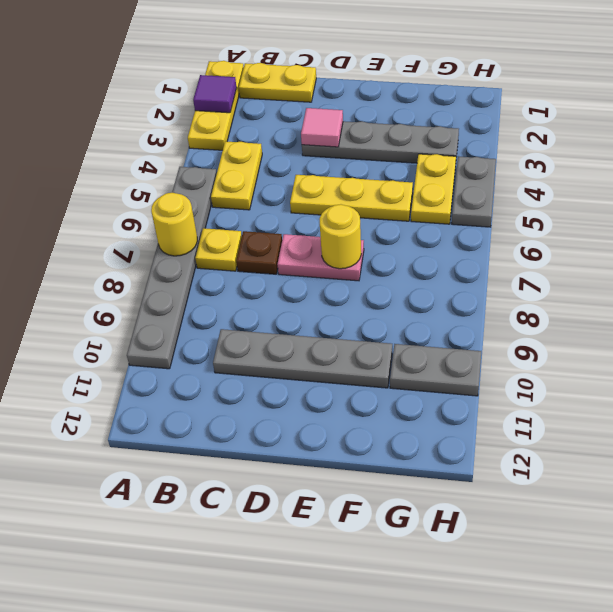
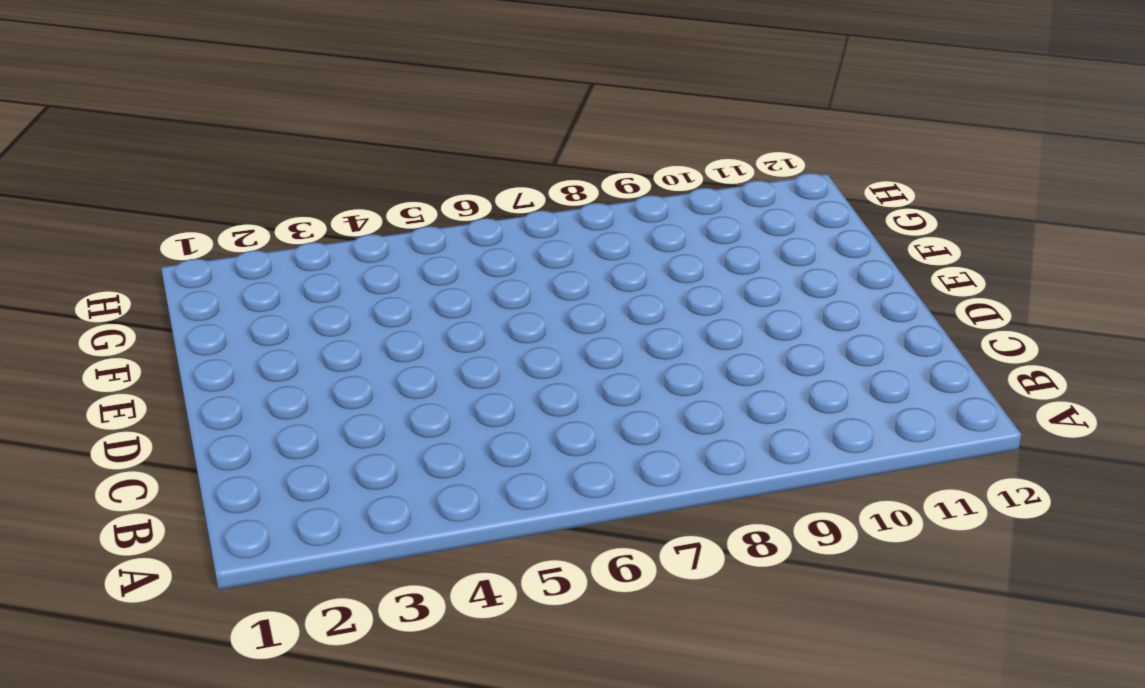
none -> yellow 1x3 plate [188,61,244,150]
none -> grey 1x6 plate [127,167,217,369]
none -> yellow 1x2 plate [239,63,316,102]

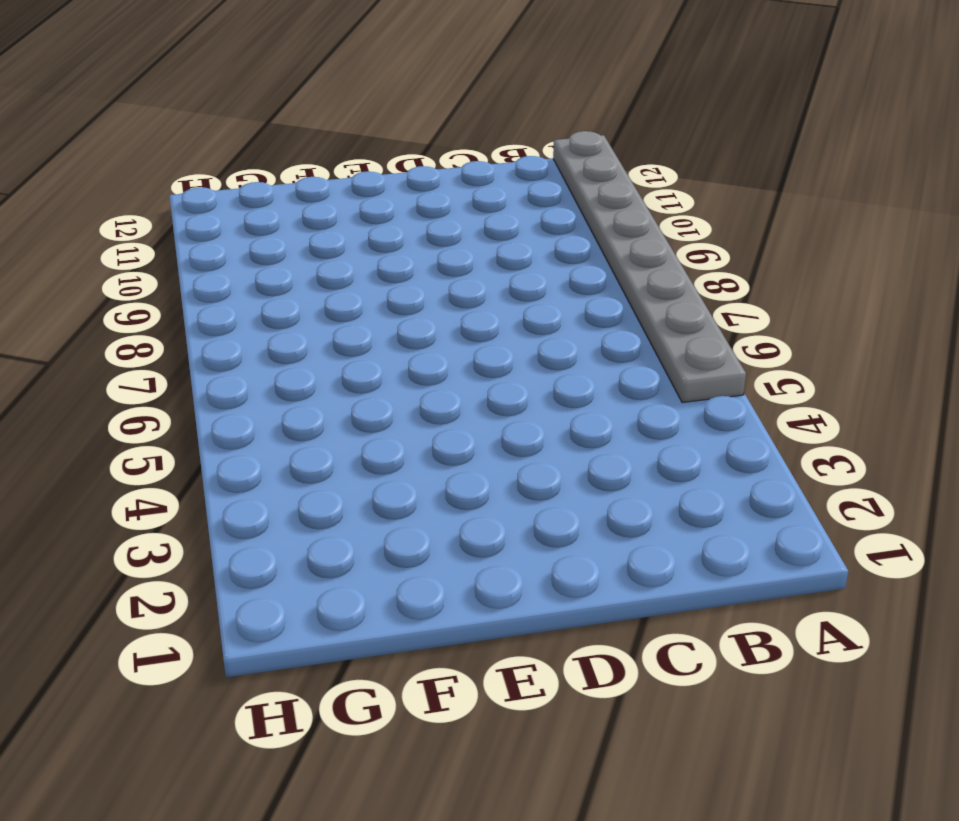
grey 1x8 plate [553,131,746,403] -> grey 1x6 plate [127,167,217,369]
none -> yellow 1x3 plate [188,61,244,150]
none -> yellow 1x2 plate [239,63,316,102]
none -> yellow 1x2 plate [211,141,262,210]

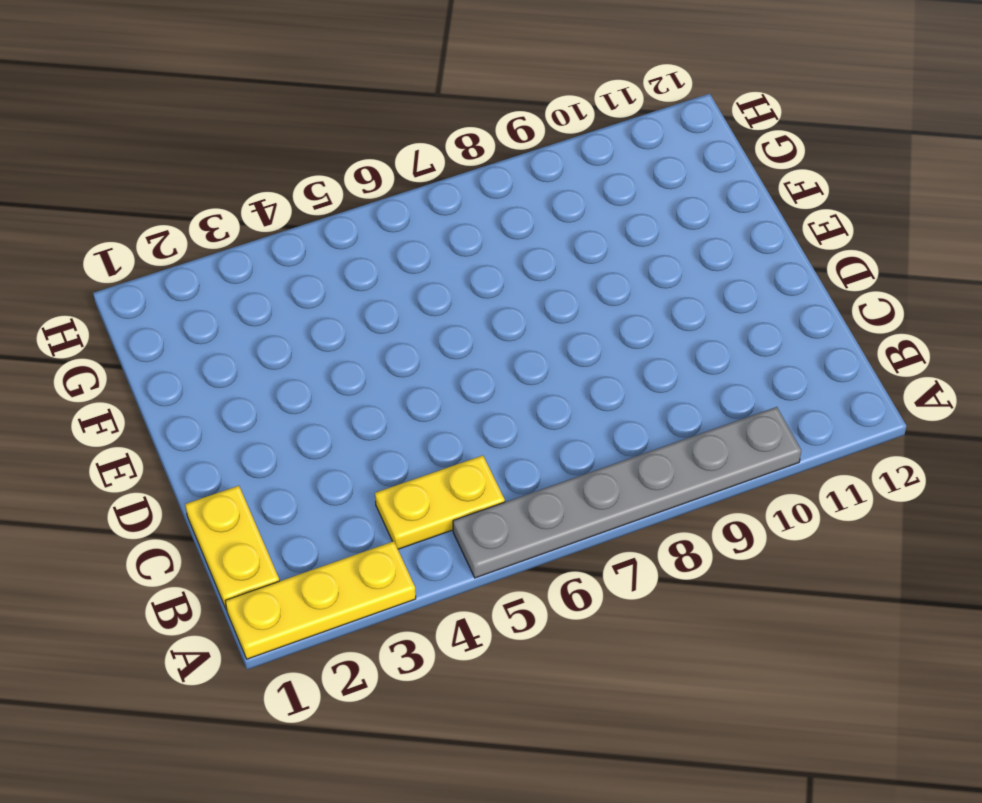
none -> yellow 1x1 plate [195,228,242,271]
none -> brown 1x1 plate [236,231,282,274]
none -> grey 1x4 plate [213,329,392,388]

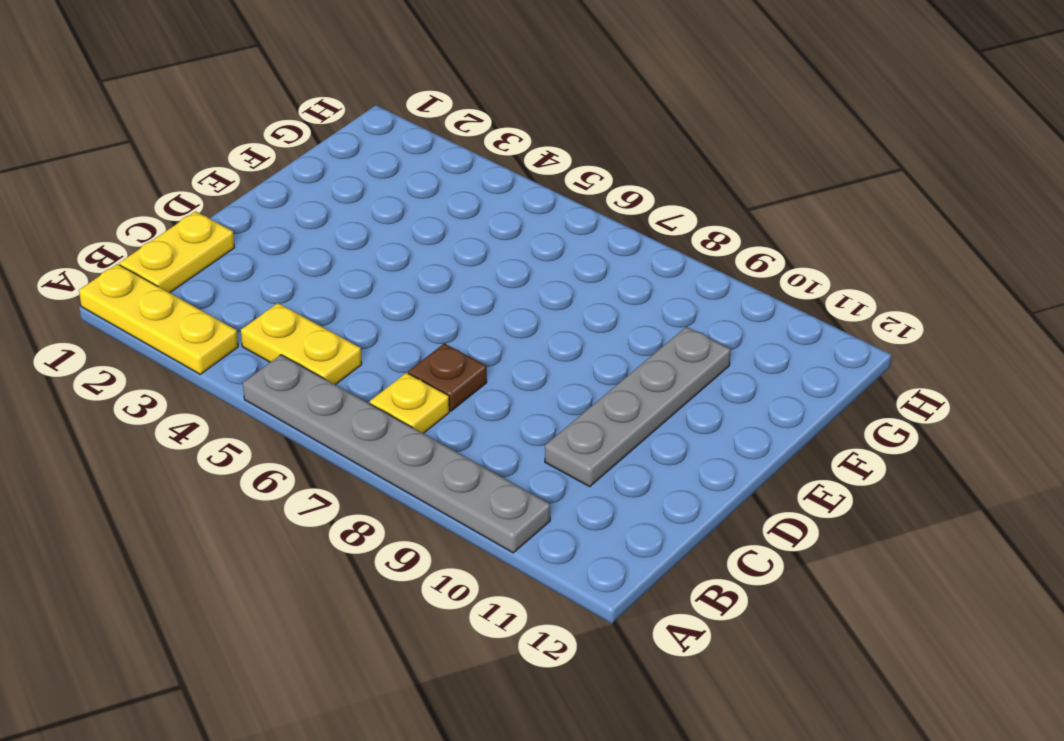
none -> grey 1x4 plate [302,121,459,163]
none -> yellow 1x3 plate [290,175,413,221]
none -> pink 1x2 plate [278,234,364,281]

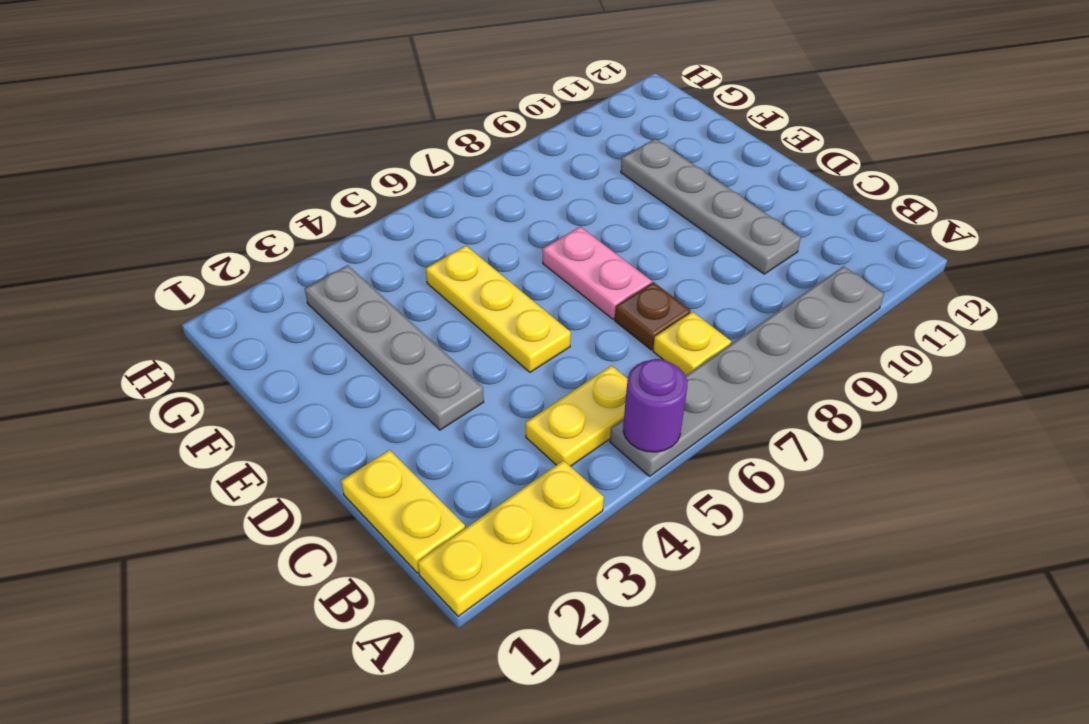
purple 1x1 round brick [623,359,687,452] -> none
none -> yellow 1x2 plate [411,154,456,224]
none -> grey 1x2 plate [390,344,481,396]
none -> grey 1x2 plate [452,156,496,227]

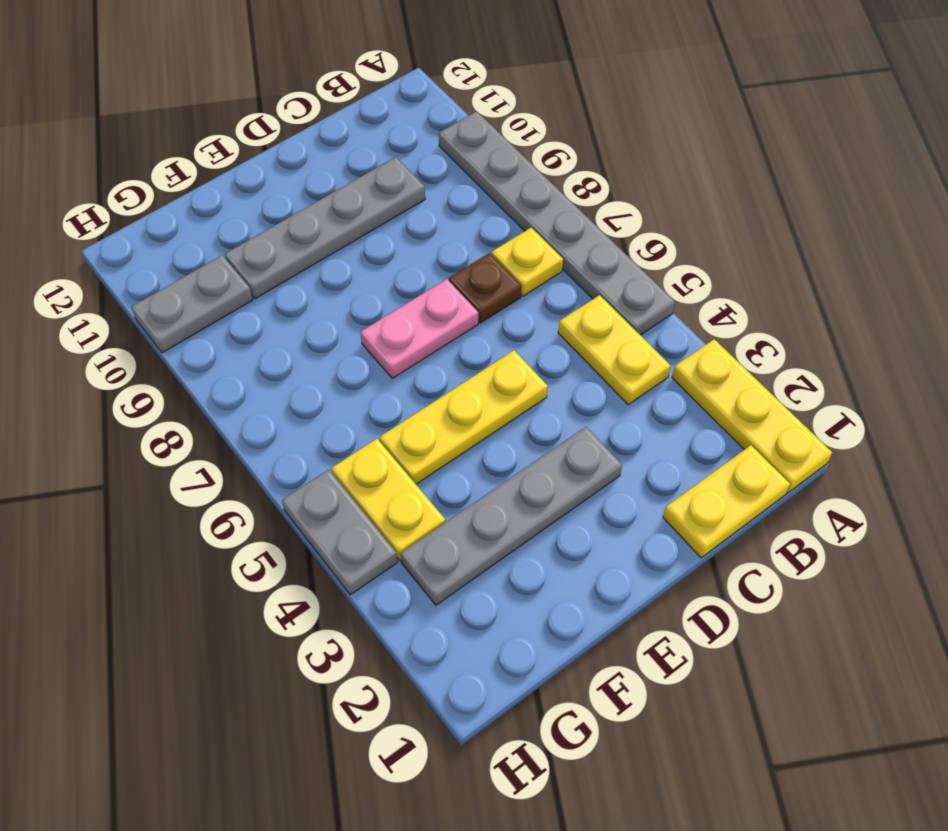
none -> purple 1x1 tile [193,75,237,113]
none -> yellow 1x1 round brick [151,193,197,256]
none -> pink 1x1 tile [301,108,343,147]

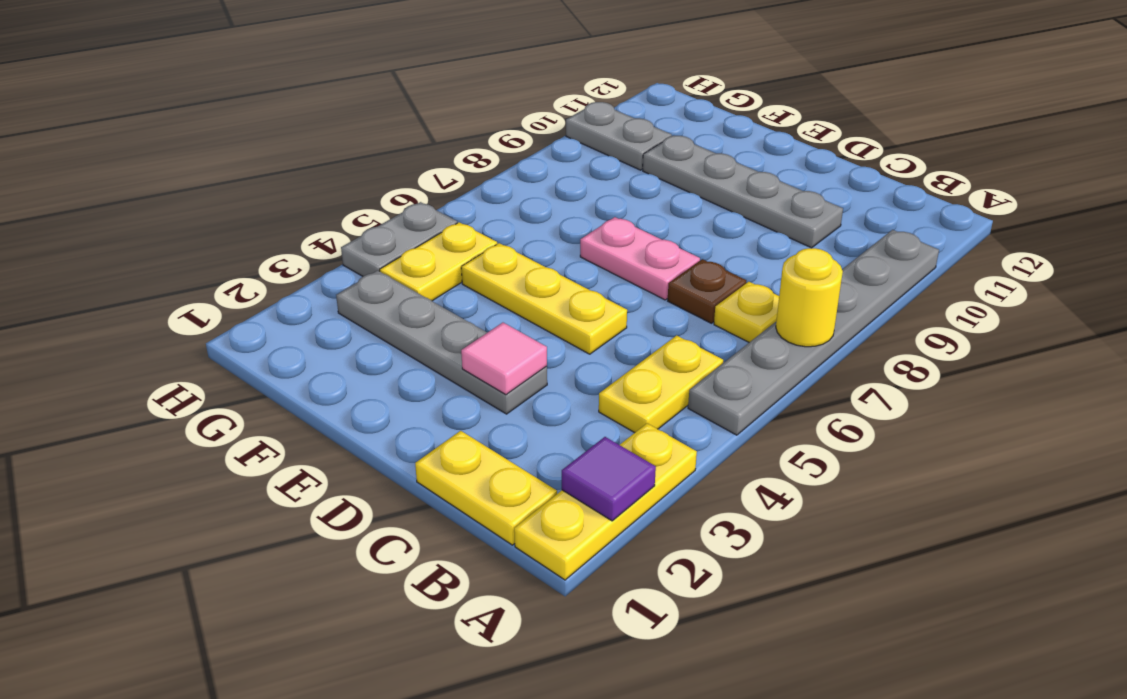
none -> yellow 1x1 round brick [319,204,361,269]

